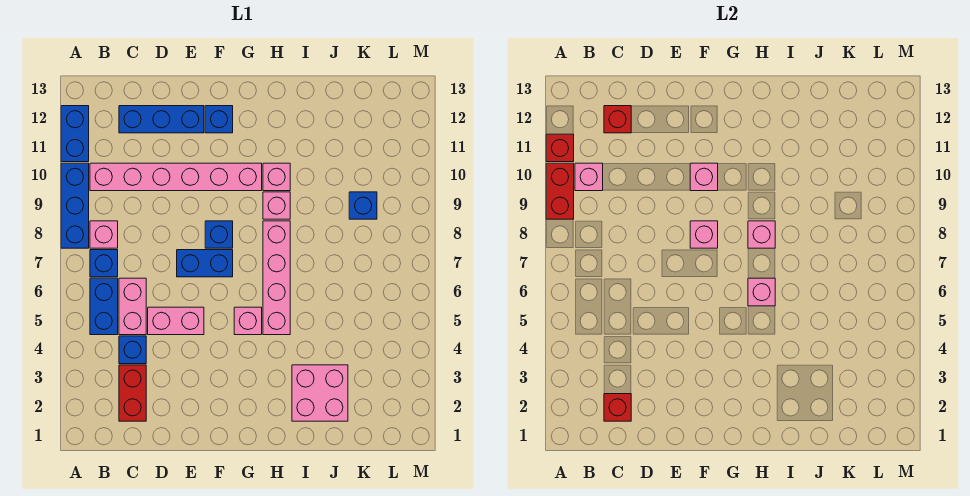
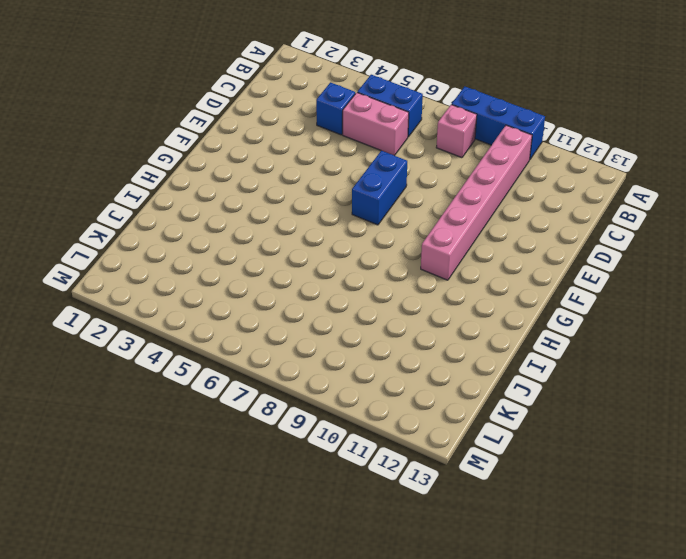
none -> blue 1x2 brick [61,106,89,162]
none -> blue 1x1 brick [90,250,118,277]
none -> red 1x2 brick [119,365,146,421]

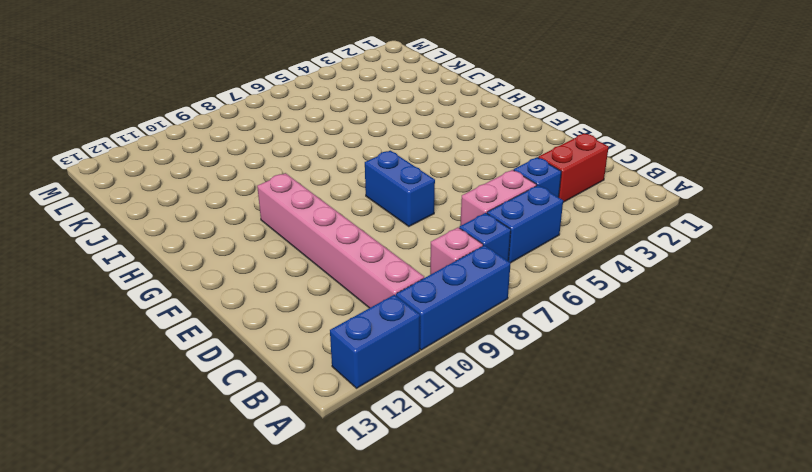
none -> blue 1x3 brick [119,106,204,133]
none -> pink 1x2 brick [148,307,204,335]
none -> blue 1x1 brick [205,221,233,248]

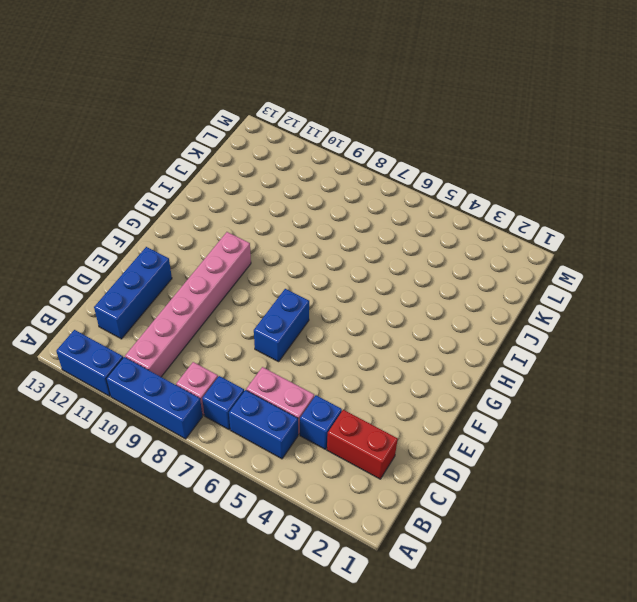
none -> pink 1x2 brick [148,307,204,335]
none -> blue 1x1 brick [205,221,233,248]
none -> blue 1x1 brick [205,106,233,133]

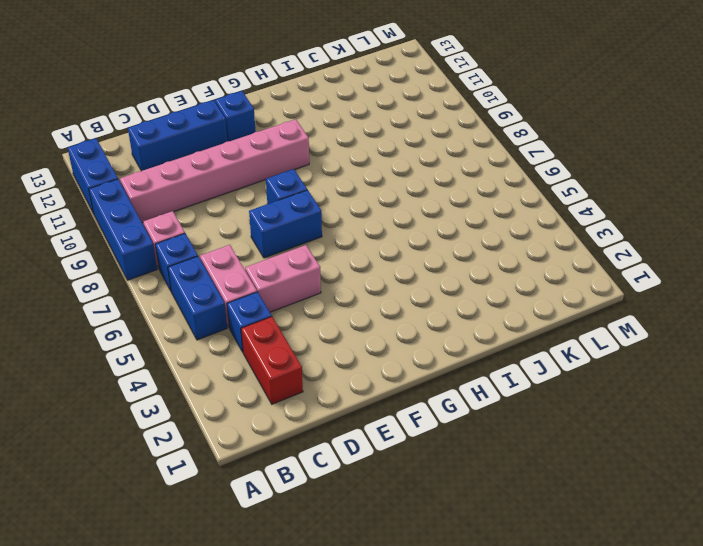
none -> pink 1x1 brick [234,307,262,335]
none -> pink 1x4 brick [263,221,290,335]
none -> pink 1x1 brick [263,192,290,219]

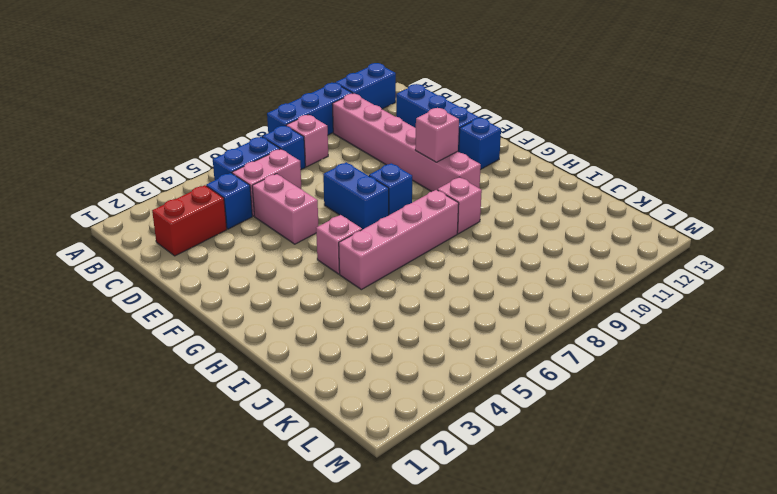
none -> pink 1x1 brick [263,163,290,191]
none -> pink 2x2 brick [292,365,348,421]
none -> blue 1x1 brick [349,192,377,219]

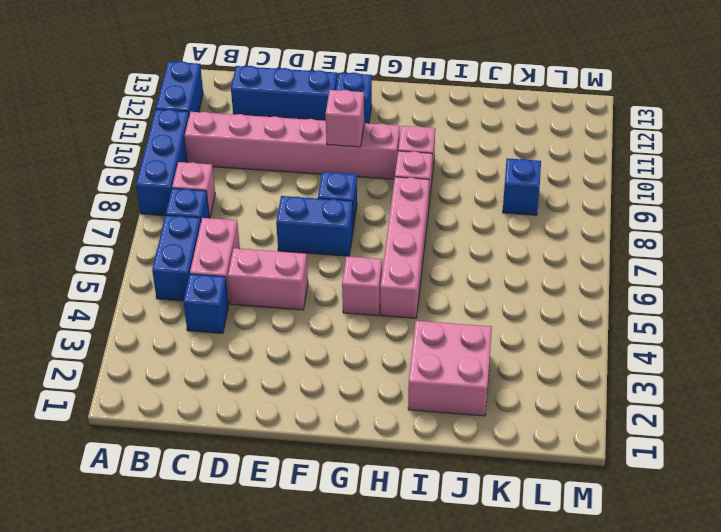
none -> red 1x2 brick [119,365,146,421]
none -> red 1x2 brick [546,163,574,219]
none -> red 1x1 brick [546,134,574,162]

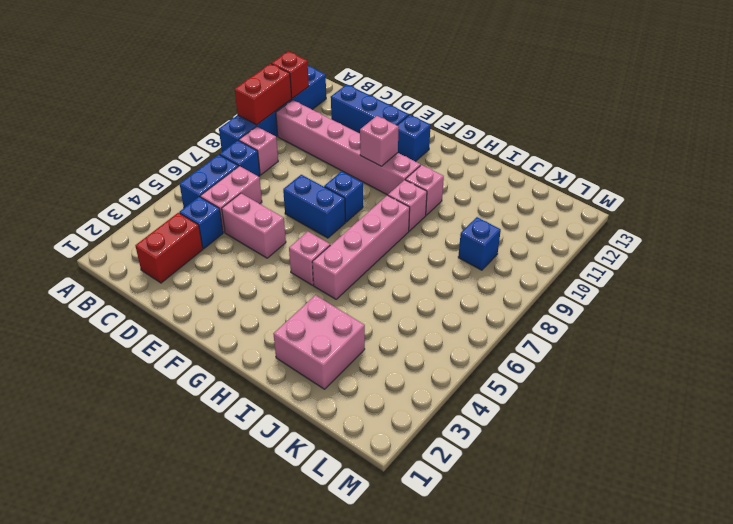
none -> pink 1x1 brick [575,163,603,191]
none -> red 1x1 brick [604,394,631,421]
none -> red 1x1 brick [604,106,631,133]

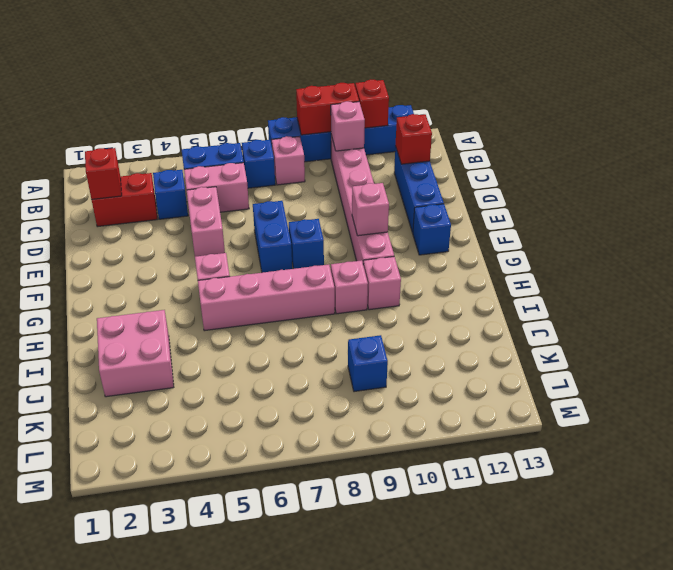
none -> pink 1x1 brick [690,221,718,248]
none -> pink 1x1 brick [748,278,775,306]
none -> pink 1x1 brick [748,221,775,248]

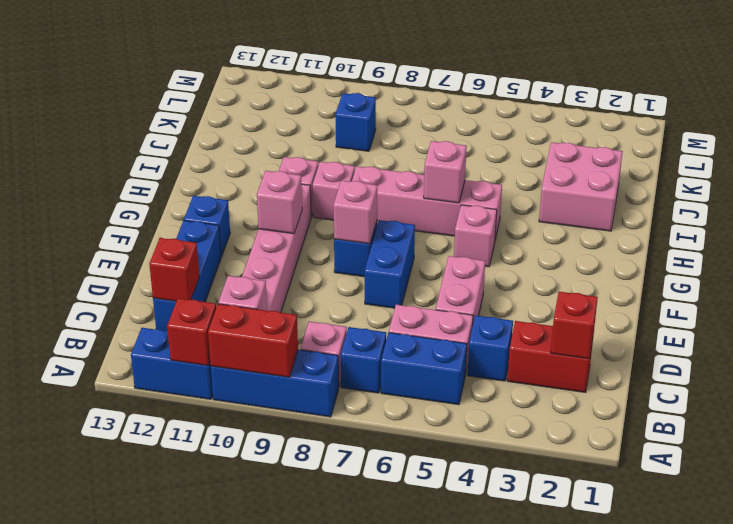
none -> pink 1x1 brick [748,221,775,248]

